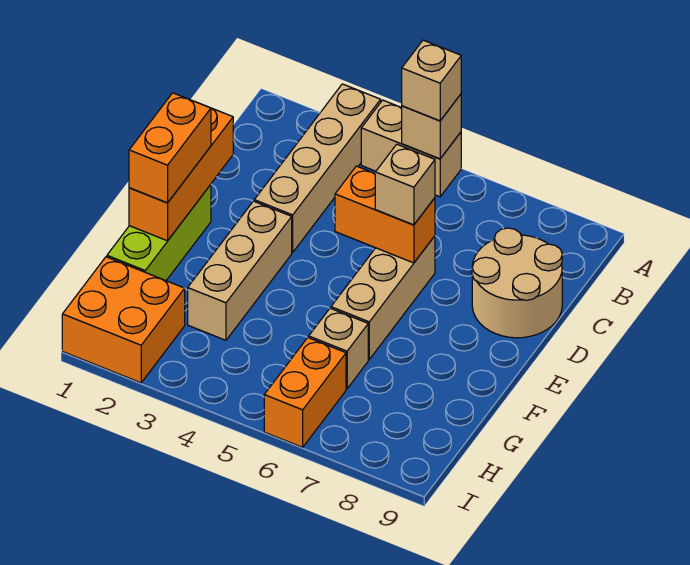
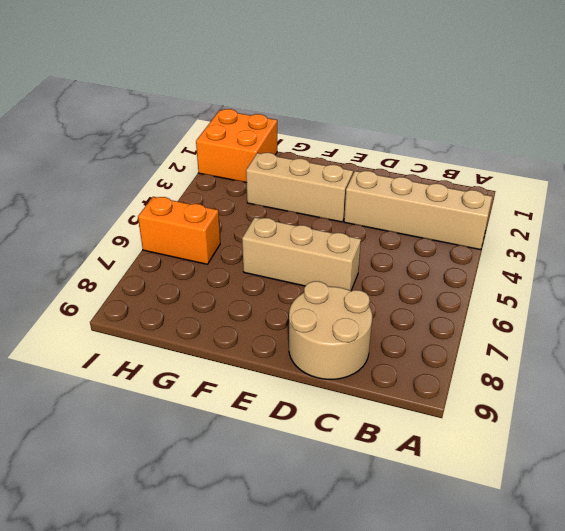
none -> tan 1x2 brick [361,100,461,197]
none -> lime 1x3 brick [107,185,211,281]
none -> tan 1x1 brick [309,308,368,389]

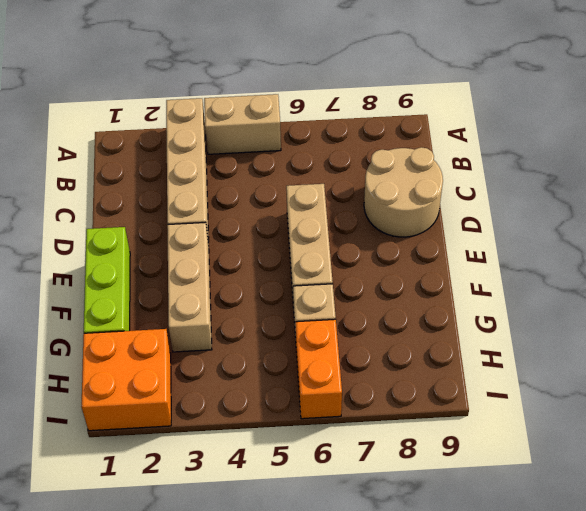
none -> tan 1x1 brick [402,94,461,159]
none -> orange 1x3 brick [129,108,233,241]
none -> orange 1x2 brick [335,166,435,263]

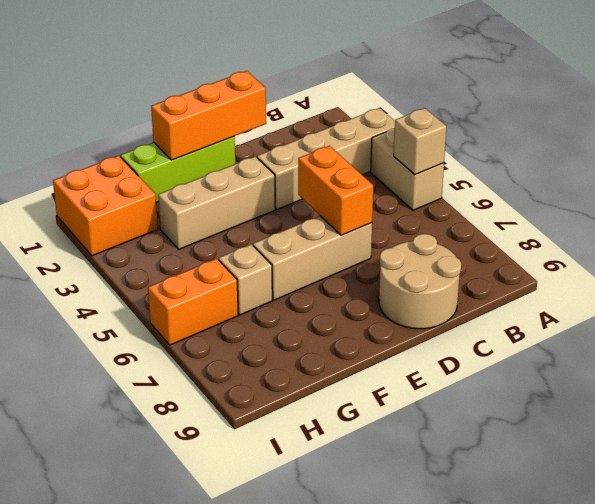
none -> tan 1x1 brick [402,40,461,121]
none -> tan 1x1 brick [375,144,435,225]
none -> orange 1x2 brick [129,93,211,203]

